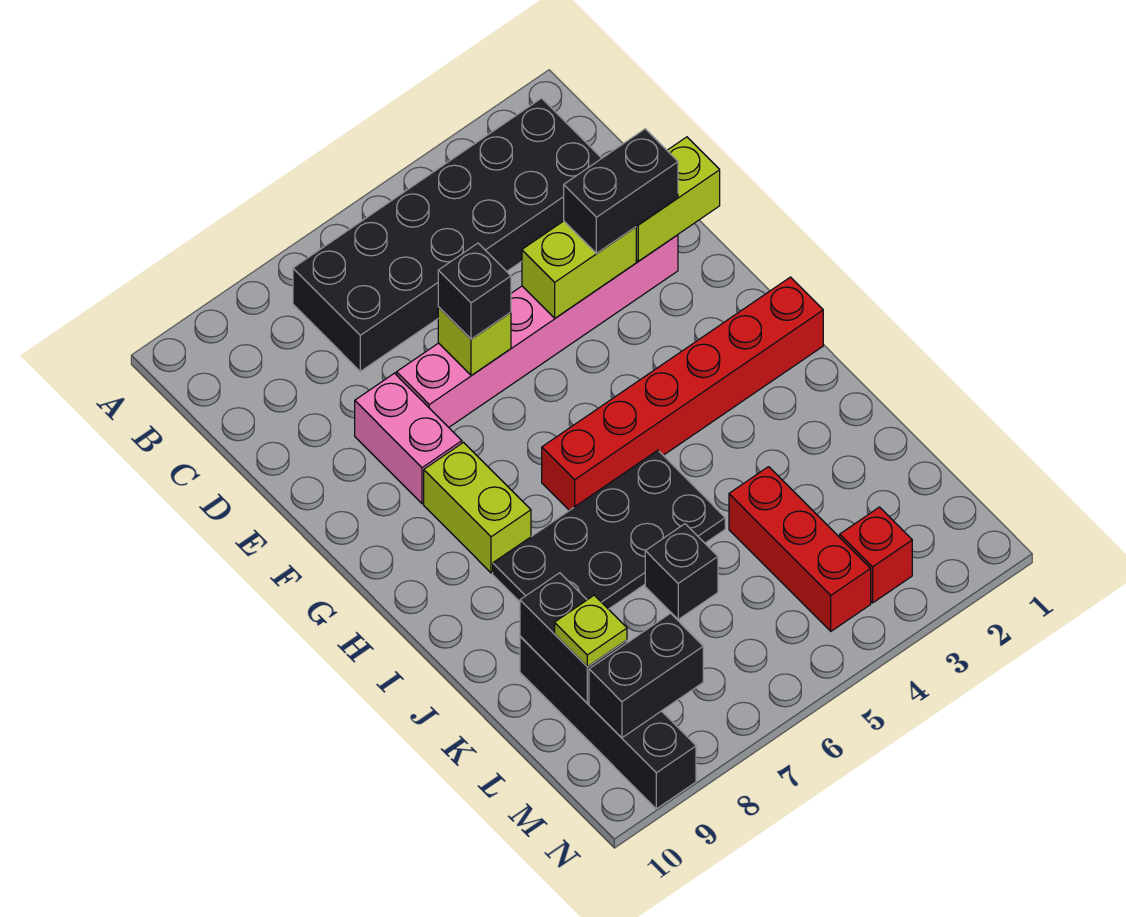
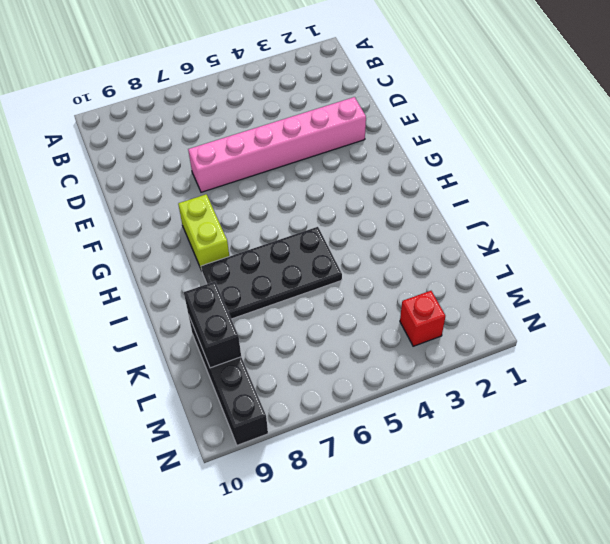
none -> black 2x6 brick [293,98,602,371]
none -> pink 1x2 brick [355,373,462,504]
none -> red 1x6 brick [542,277,823,511]

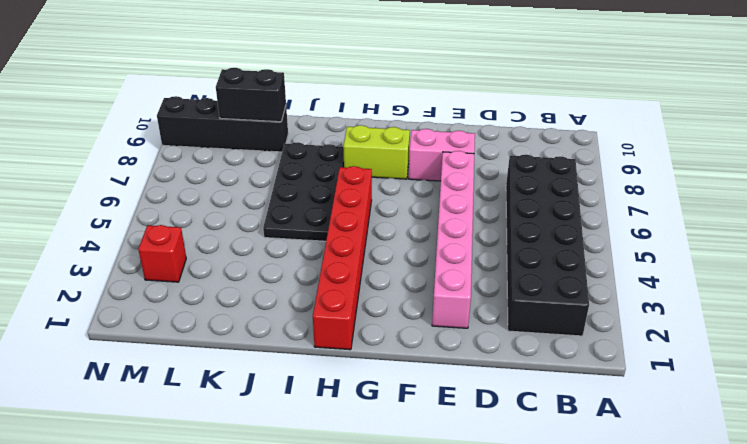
none -> red 1x3 brick [729,467,871,631]
none -> black 1x1 brick [645,524,718,619]
none -> lime 1x2 brick [636,137,720,261]

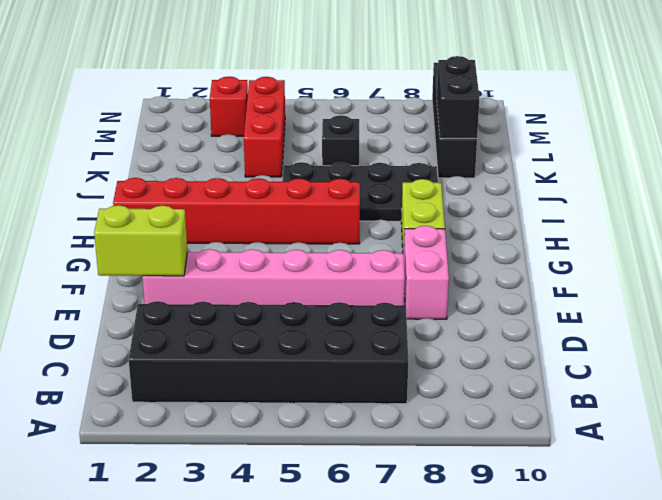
none -> lime 1x2 brick [522,221,636,318]
none -> lime 1x1 brick [438,307,511,376]
none -> black 1x2 brick [589,613,703,738]

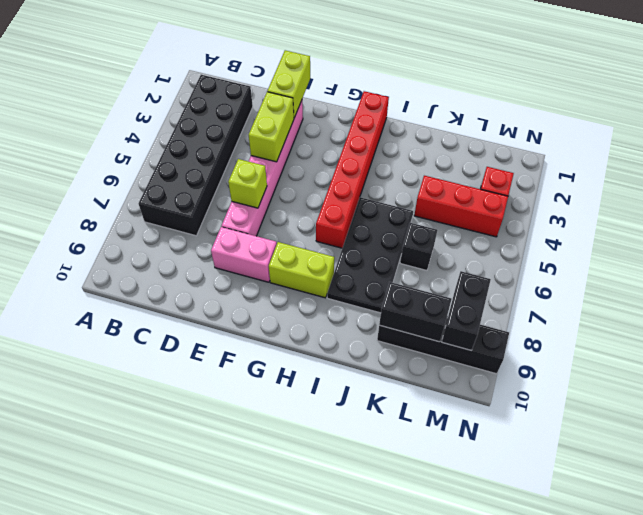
none -> black 1x2 brick [564,129,678,253]
none -> black 1x1 brick [438,243,511,339]
none -> lime 1x1 plate [555,595,627,667]

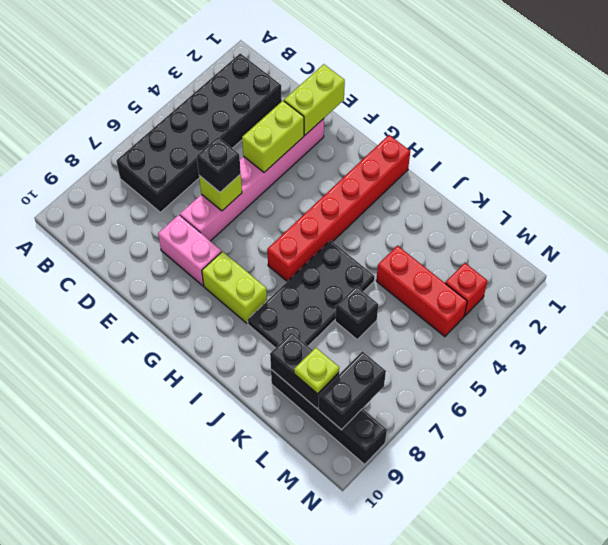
none -> black 1x2 brick [564,129,678,253]

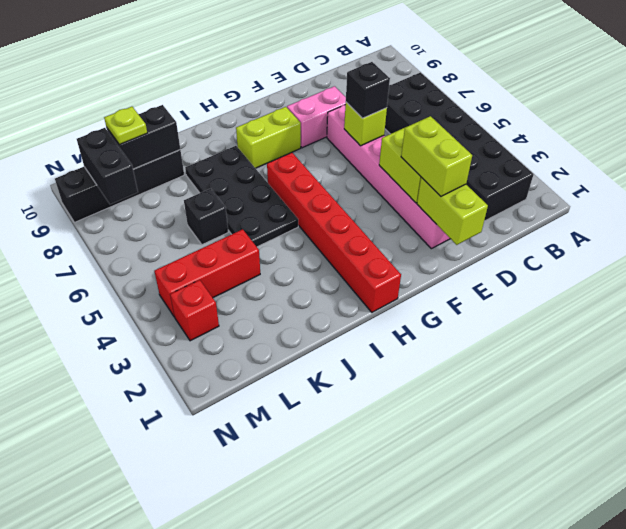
lime 1x2 brick [401,116,472,196] -> black 1x2 brick [564,129,678,253]

